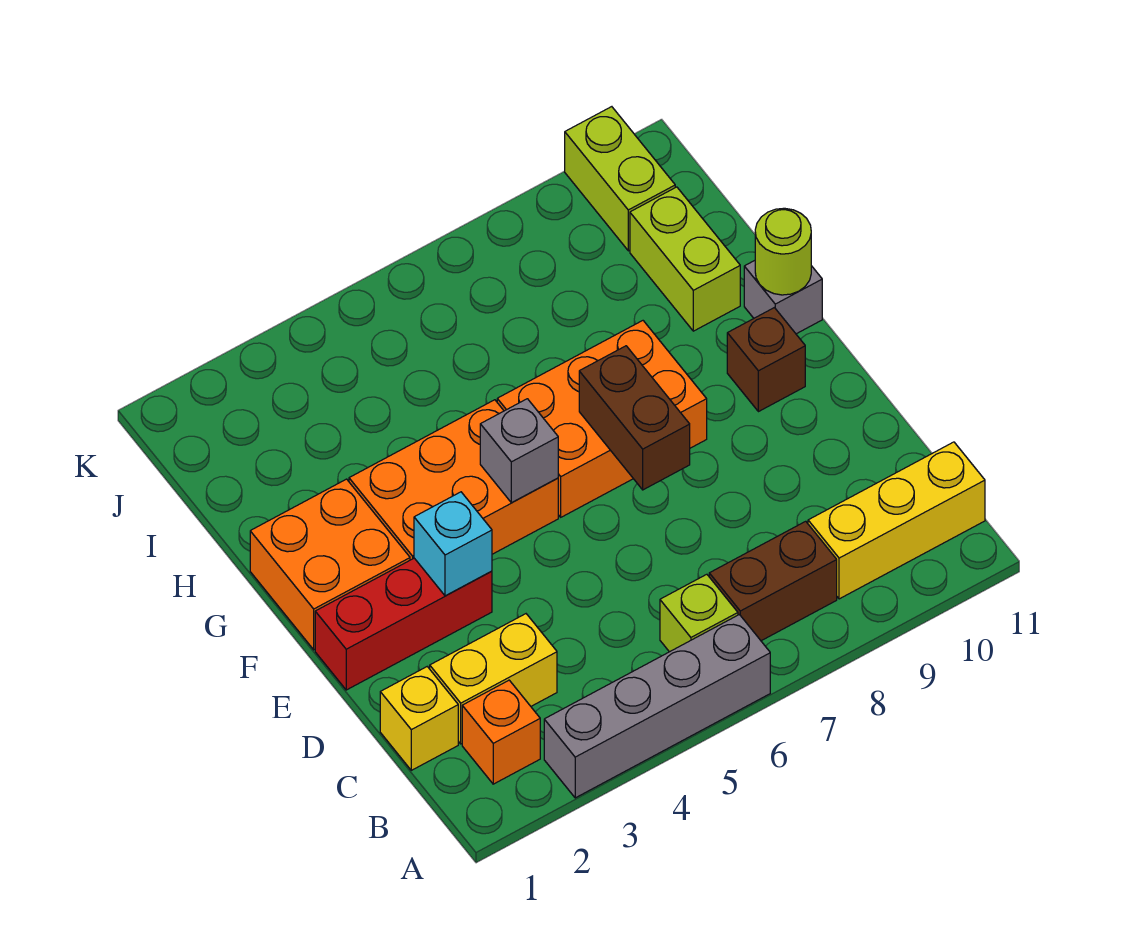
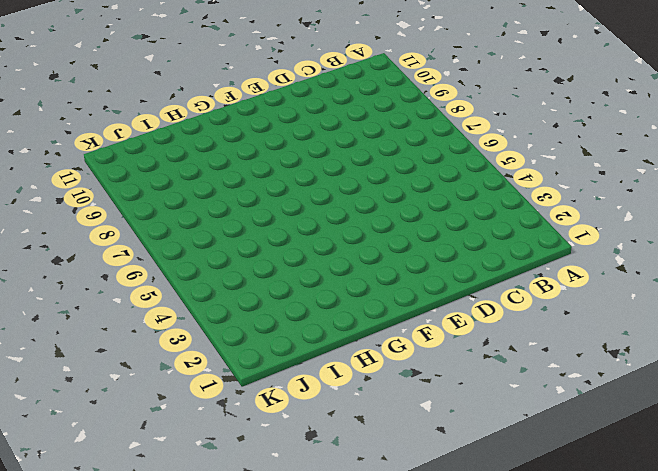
none -> grey 1x4 brick [544,615,770,798]
none -> orange 1x1 brick [462,680,540,784]
none -> lime 1x1 brick [660,574,738,652]

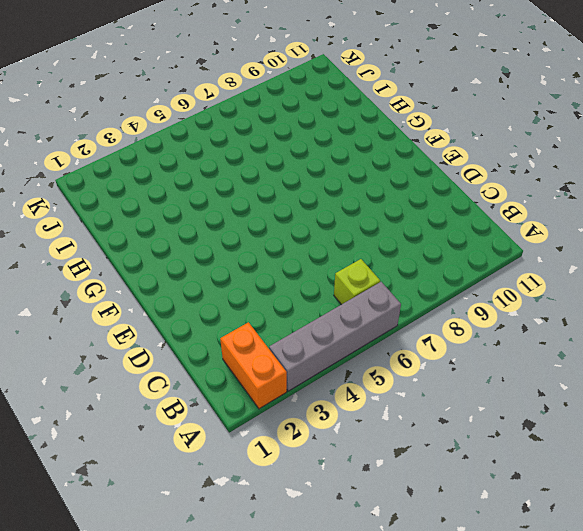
orange 1x2 brick [220,322,287,409] -> orange 1x1 brick [462,680,540,784]
none -> brown 1x2 brick [709,521,837,641]
none -> yellow 1x3 brick [808,442,985,599]
none -> yellow 1x1 brick [380,667,458,770]

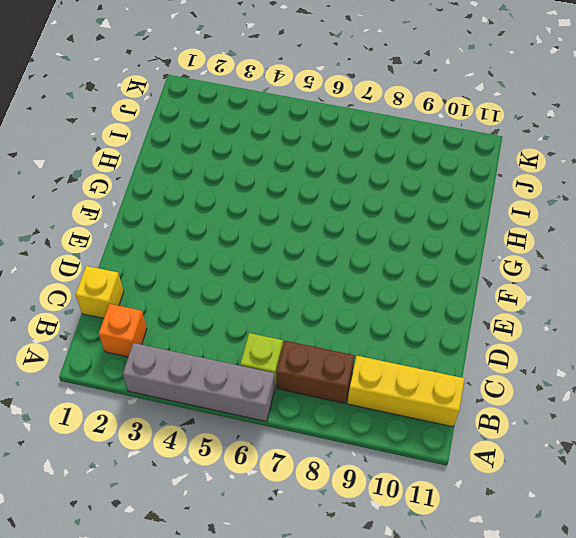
none -> yellow 1x2 brick [430,614,557,744]
none -> red 1x3 brick [315,558,492,690]
none -> orange 2x2 brick [250,479,410,650]

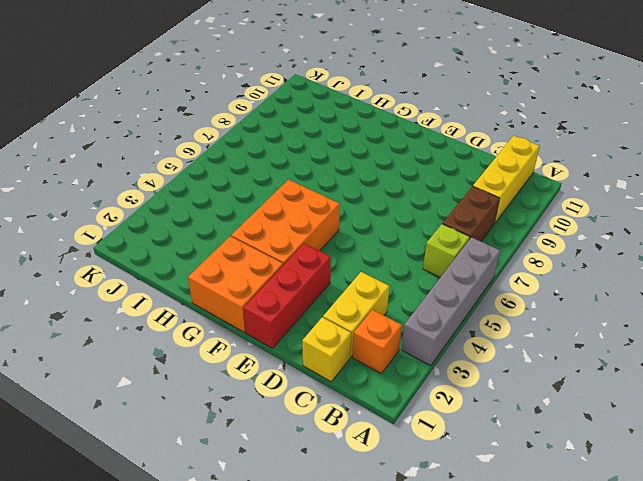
none -> orange 2x3 brick [497,321,707,517]
none -> brown 1x1 brick [727,308,805,412]
none -> grey 1x1 brick [744,261,822,334]

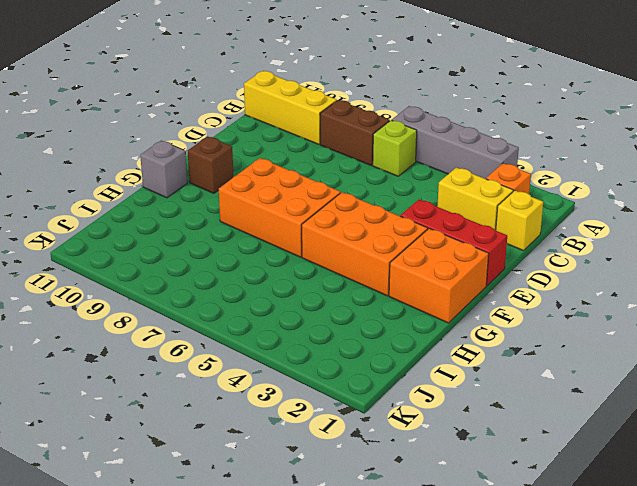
none -> lime 1x2 brick [630,187,740,331]
none -> lime 1x2 brick [565,107,675,251]
none -> cyan 1x1 brick [414,492,492,596]

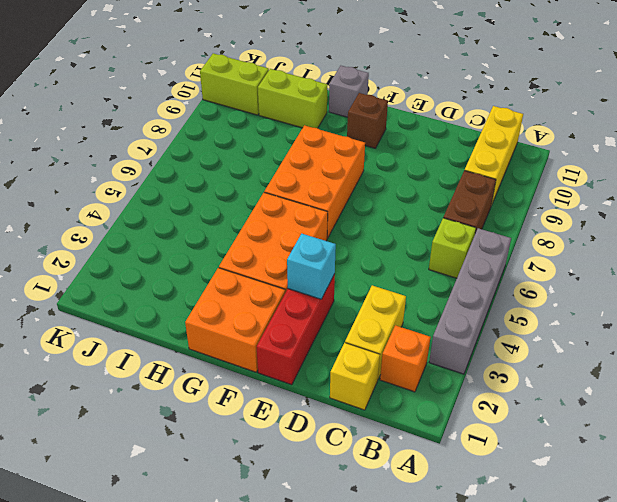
none -> brown 1x2 brick [579,346,690,490]
none -> grey 1x1 brick [480,399,558,503]
none -> lime 1x1 round brick [755,208,811,295]

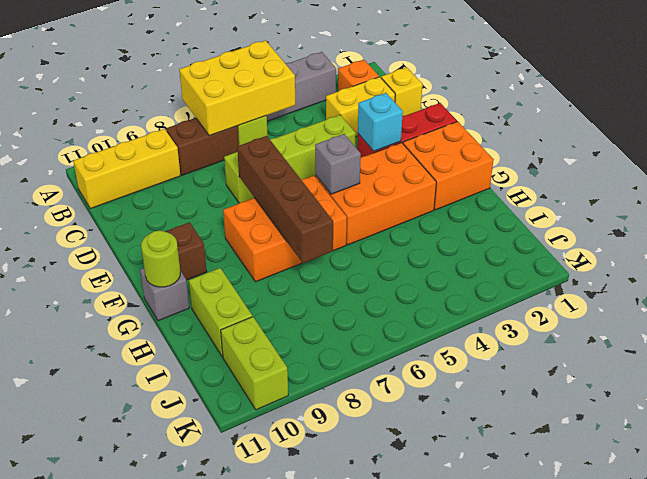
yellow 2x3 brick [179,41,295,136] -> none
lime 1x4 brick [224,115,356,203] -> none
brown 1x4 brick [237,136,333,263] -> brown 1x2 brick [579,346,690,490]

